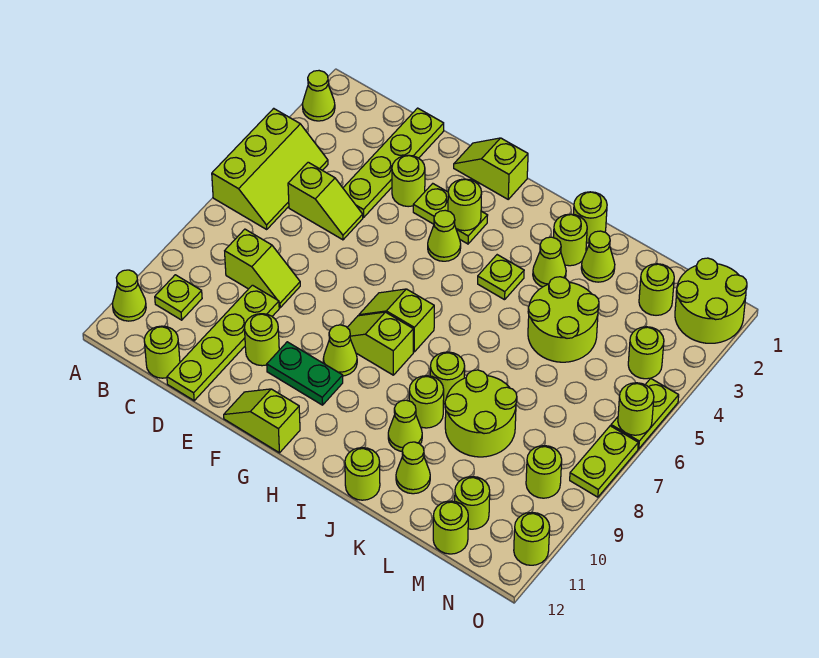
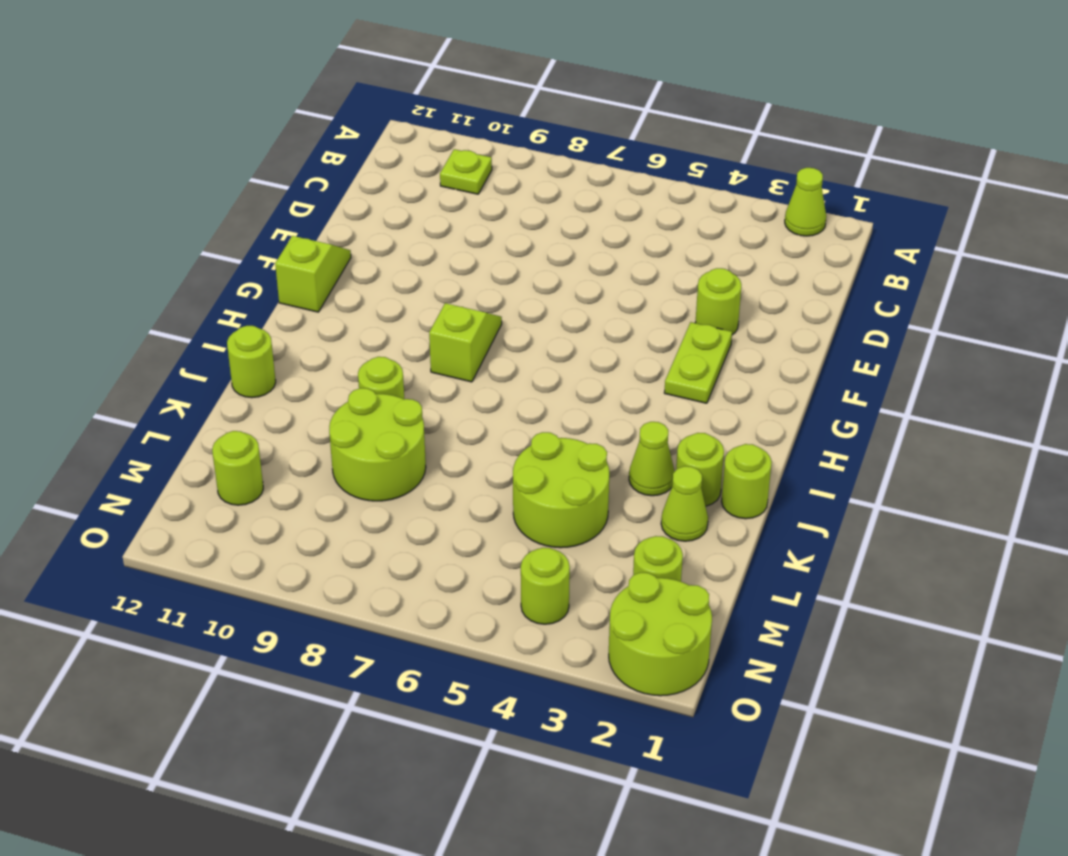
none -> lime 2x3 slope [212,108,328,229]
none -> lime 1x1 cone [112,270,146,321]
none -> lime 1x2 slope [288,162,363,240]
none -> lime 1x2 slope [225,229,300,308]

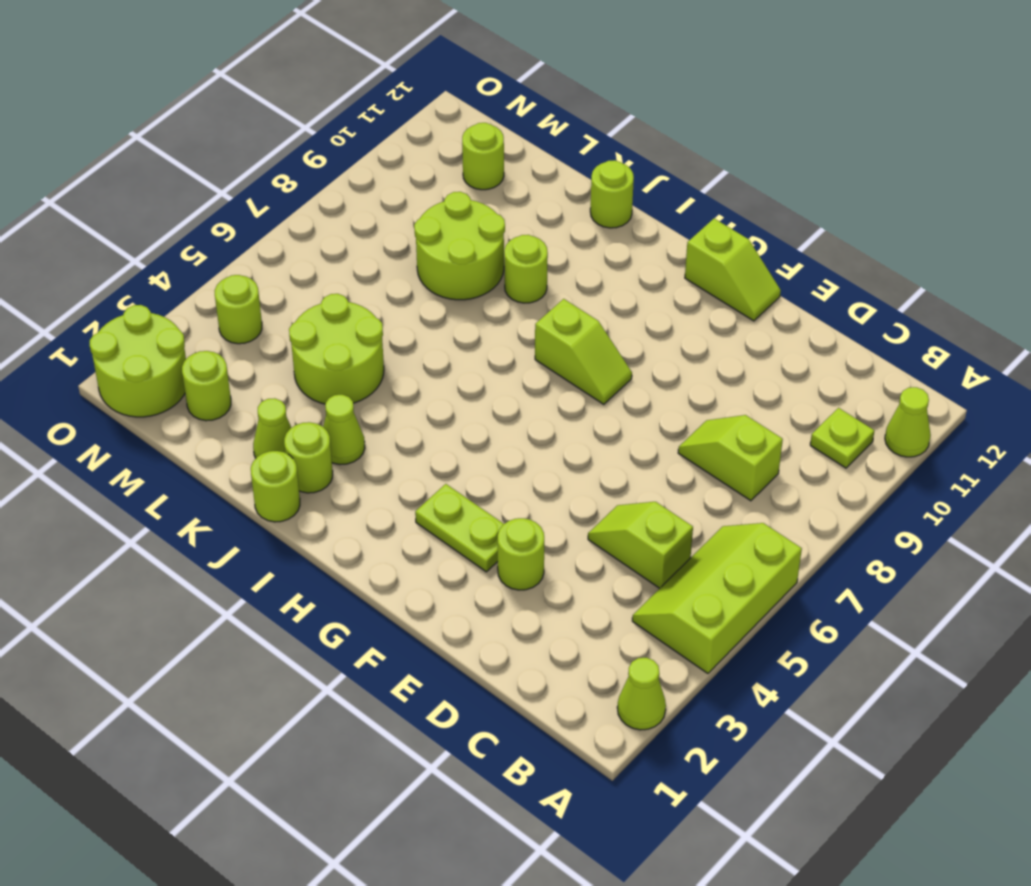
none -> lime 1x1 round brick [144,326,180,378]
none -> lime 1x4 plate [343,108,444,217]
none -> lime 1x4 plate [167,285,279,401]
none -> lime 1x1 round brick [244,314,279,366]

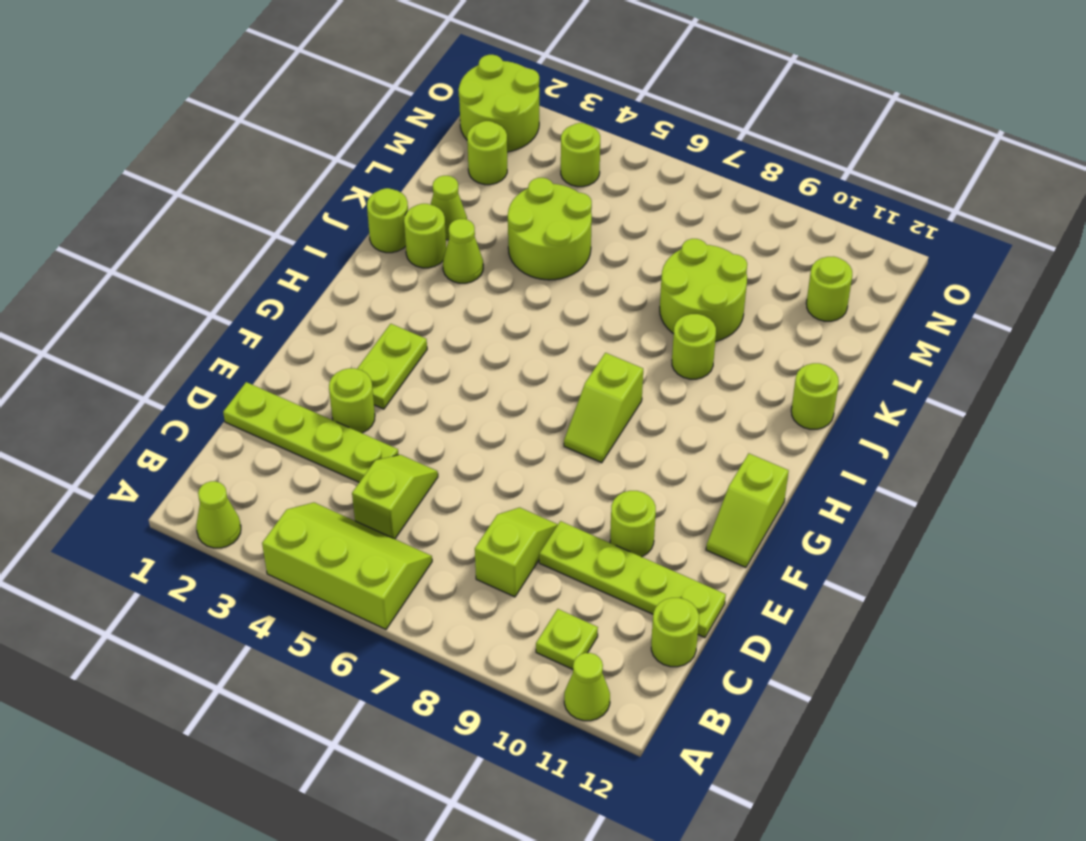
none -> lime 1x2 slope [454,138,528,199]
none -> green 1x2 plate [267,342,343,405]
none -> lime 1x1 cone [428,210,461,261]
none -> lime 1x2 slope [359,289,434,352]

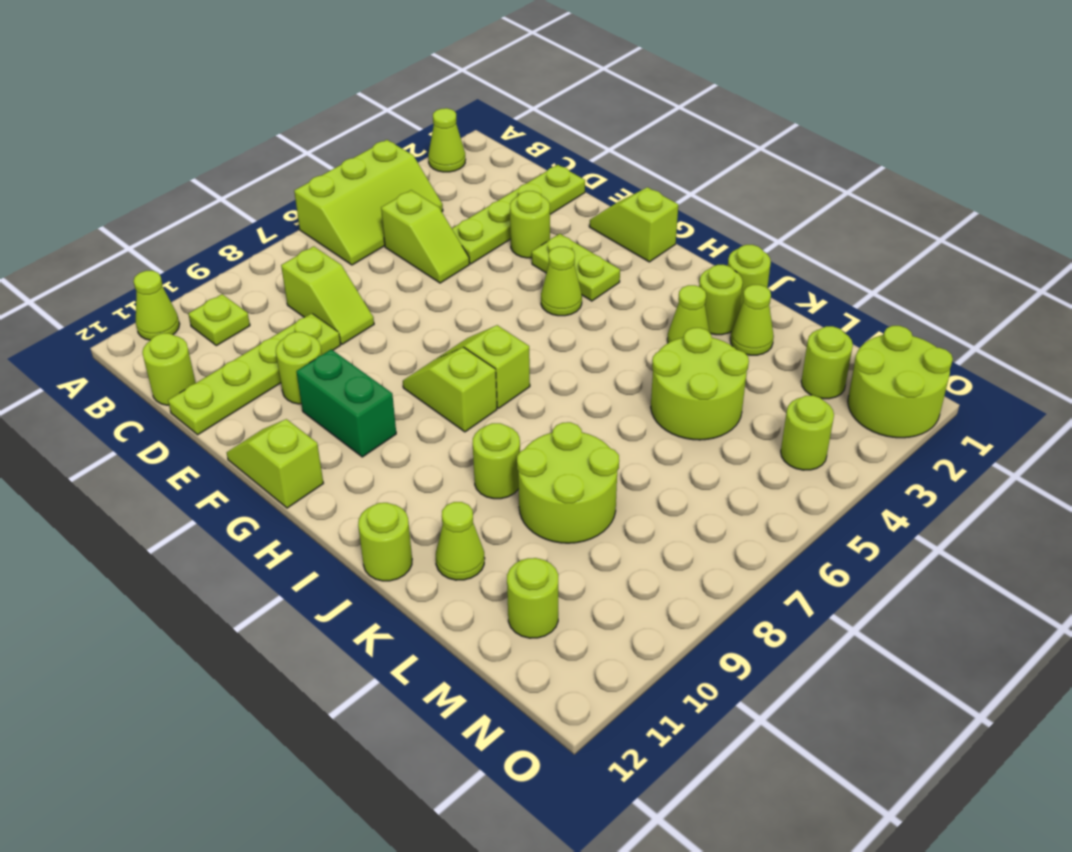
green 1x2 brick [296,349,396,457] -> green 1x2 plate [267,342,343,405]
none -> lime 1x1 cone [323,325,357,376]
none -> lime 1x1 plate [478,255,524,300]
none -> lime 1x1 round brick [430,352,465,404]
none -> lime 1x1 cone [388,400,422,451]

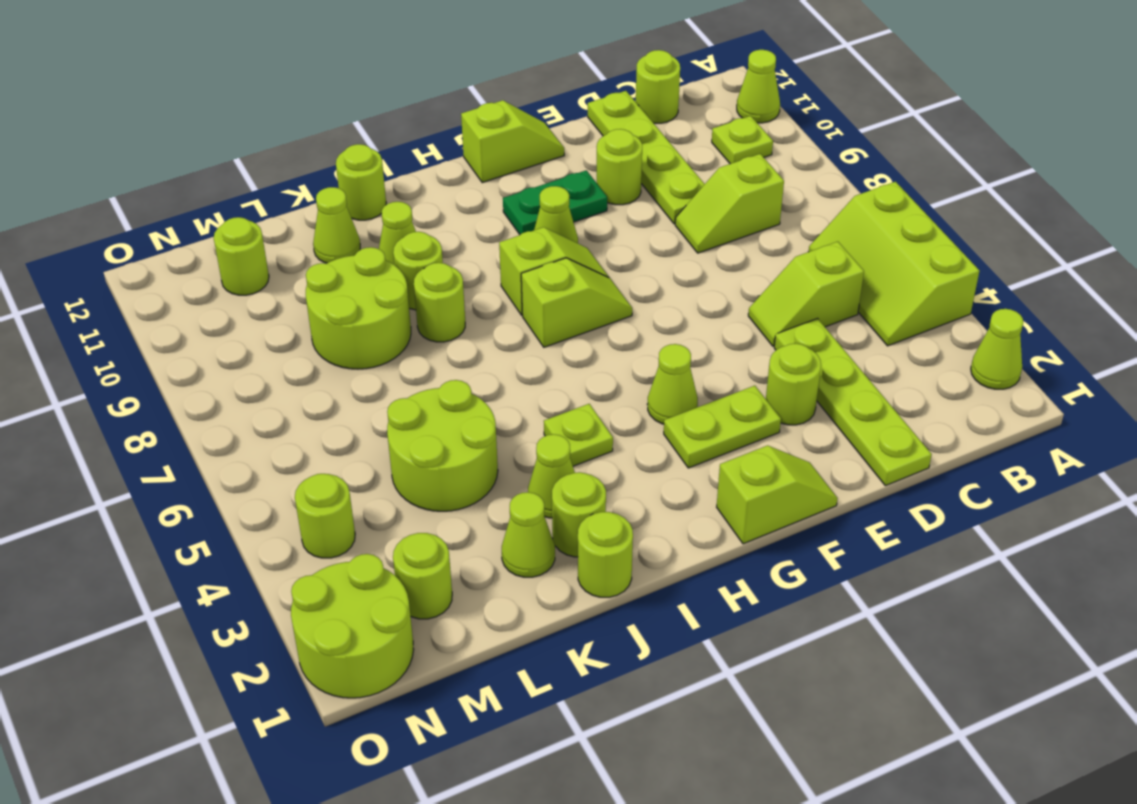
none -> lime 1x1 round brick [433,501,468,554]
none -> lime 1x1 round brick [526,446,562,498]
none -> lime 1x2 plate [611,378,679,449]
none -> lime 1x2 plate [570,426,638,497]

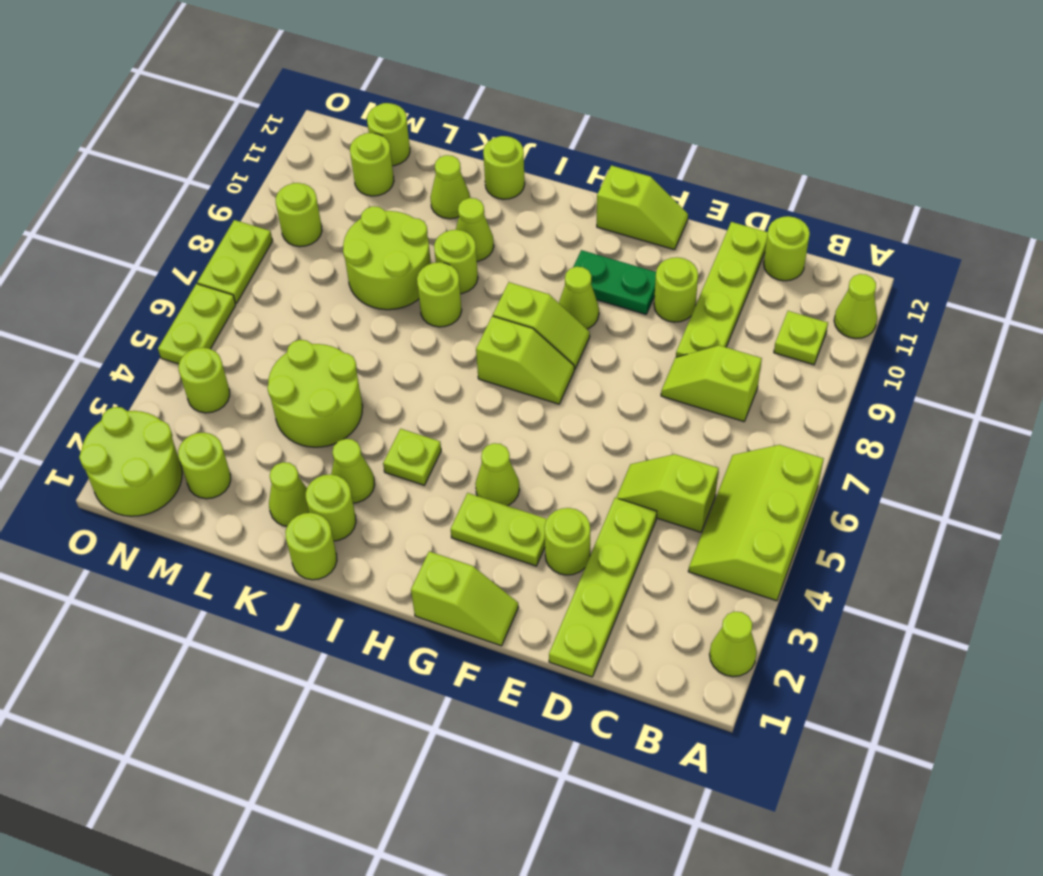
none -> lime 1x1 round brick [514,512,550,565]
none -> lime 1x1 round brick [448,179,482,231]
none -> lime 1x1 round brick [618,383,654,435]

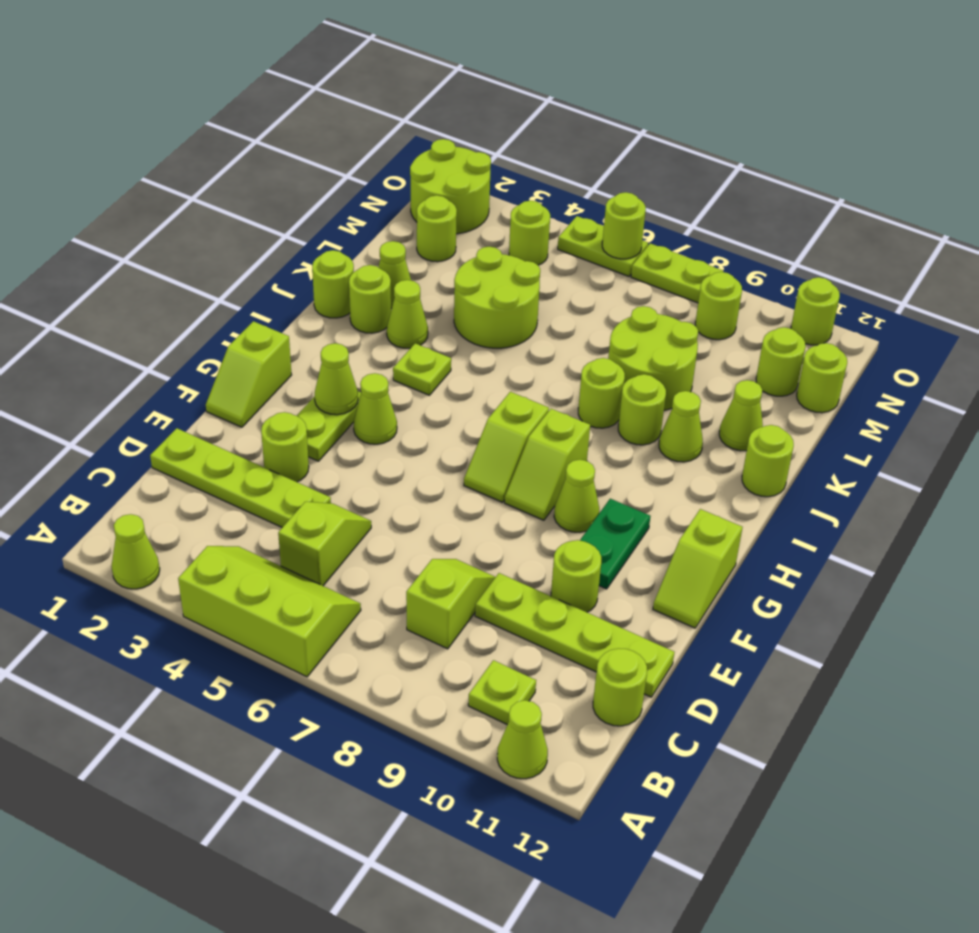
lime 1x1 cone [315,343,358,415] -> lime 1x1 round brick [448,179,482,231]

